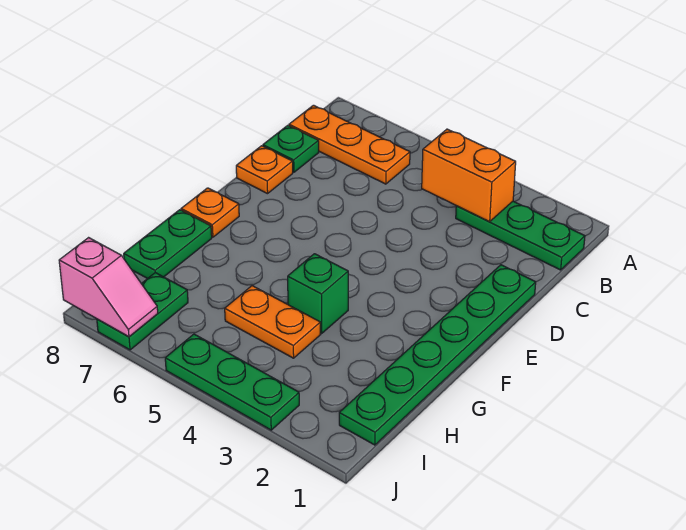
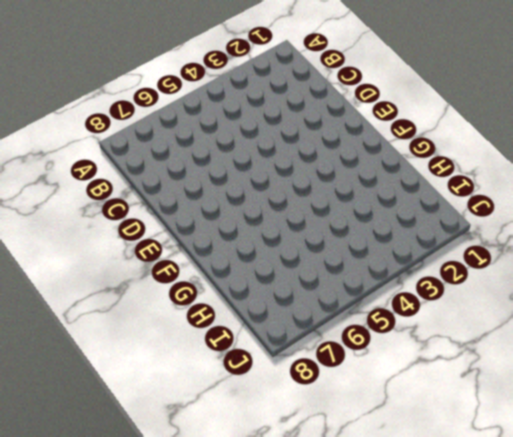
none -> green 1x3 plate [456,201,585,270]
none -> orange 1x3 plate [289,105,410,184]
none -> green 1x1 plate [263,125,319,172]

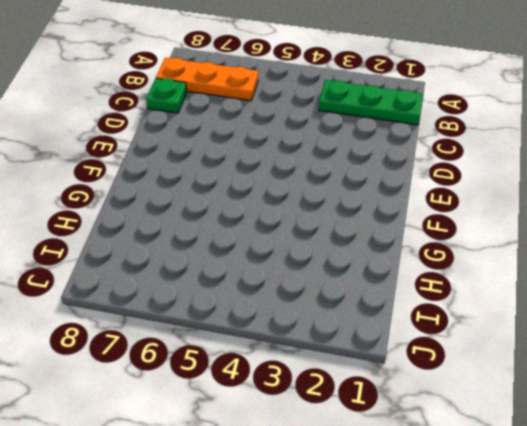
none -> green 1x6 plate [339,265,536,445]
none -> orange 1x1 plate [236,146,293,194]
none -> orange 1x1 plate [181,188,239,237]

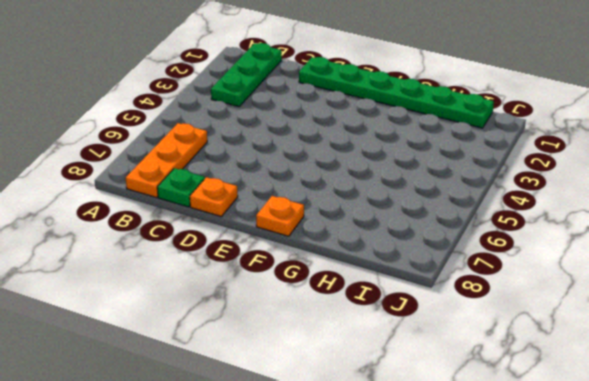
none -> green 1x1 brick [288,254,348,333]
none -> green 1x2 plate [124,210,212,279]
none -> orange 1x2 plate [225,286,321,358]

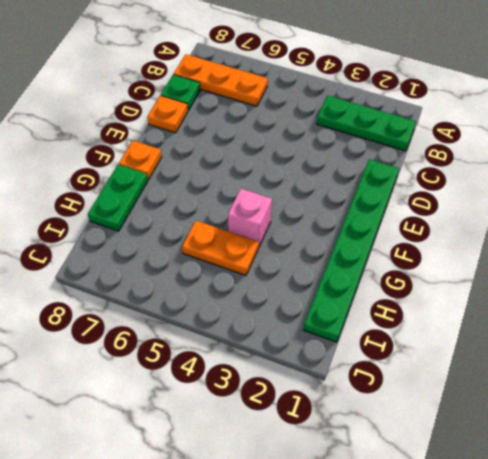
pink 1x1 brick [228,189,272,247] -> green 1x1 brick [288,254,348,333]
none -> green 1x2 plate [97,273,188,350]
none -> green 1x3 plate [165,334,299,430]
none -> orange 1x2 brick [422,129,516,222]

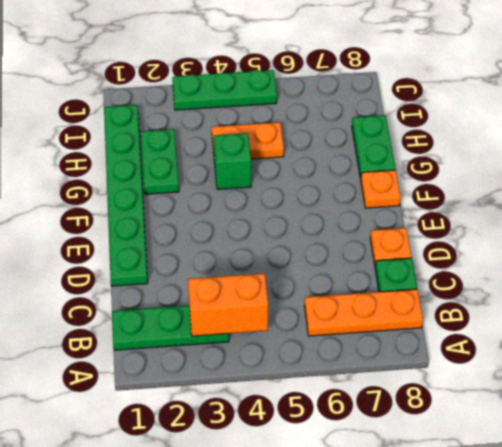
green 1x2 plate [141,129,179,194] -> green 1x2 plate moved to [97,273,188,350]
none -> pink 1x2 slope [59,238,158,337]

